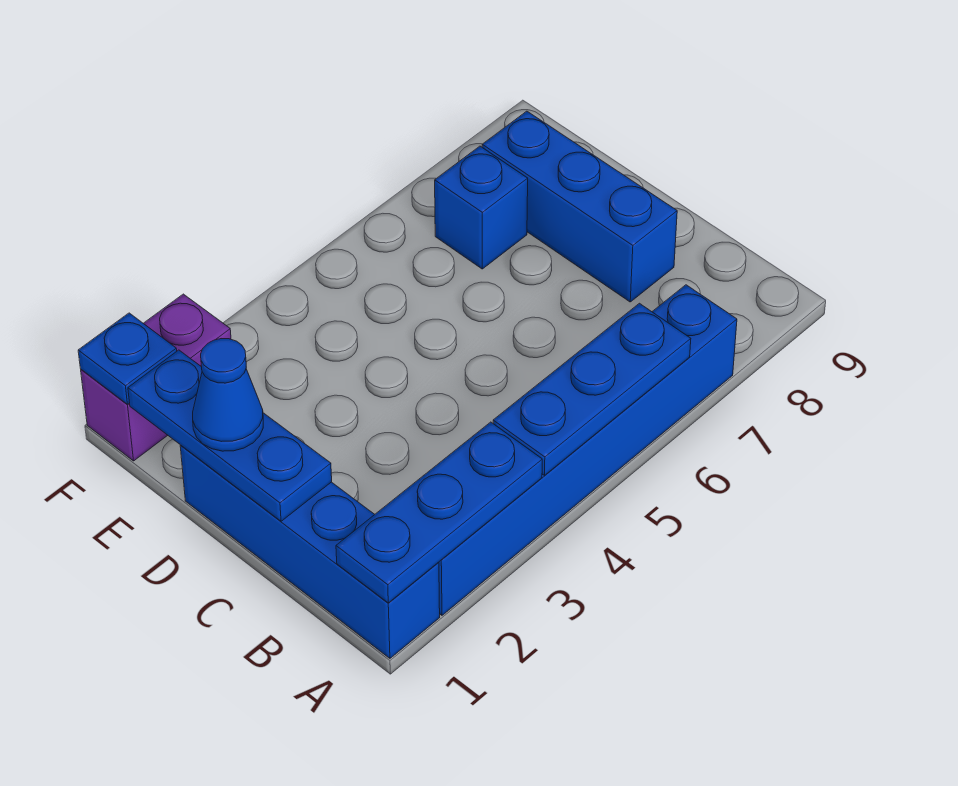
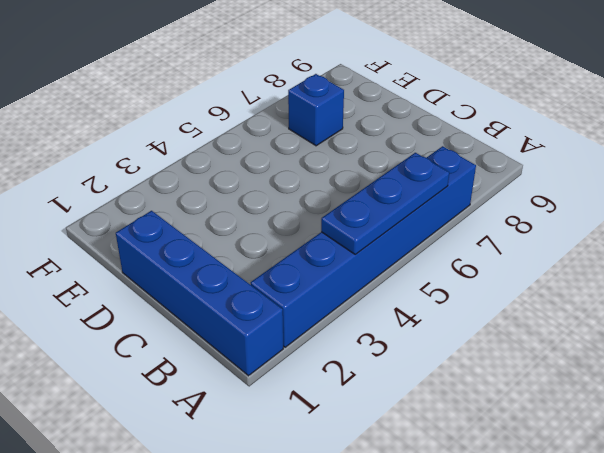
none -> blue 1x3 brick [482,111,677,302]
none -> purple 1x2 brick [81,294,231,461]

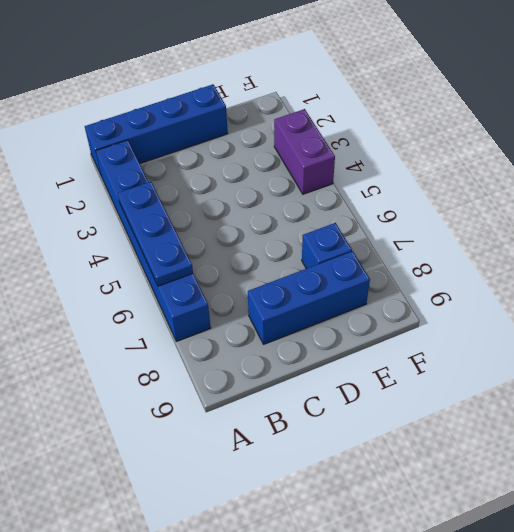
purple 1x2 brick [274,109,335,194] -> purple 1x2 brick moved to [81,294,231,461]
none -> blue 1x3 plate [336,422,542,603]
none -> blue 1x3 plate [128,350,332,521]

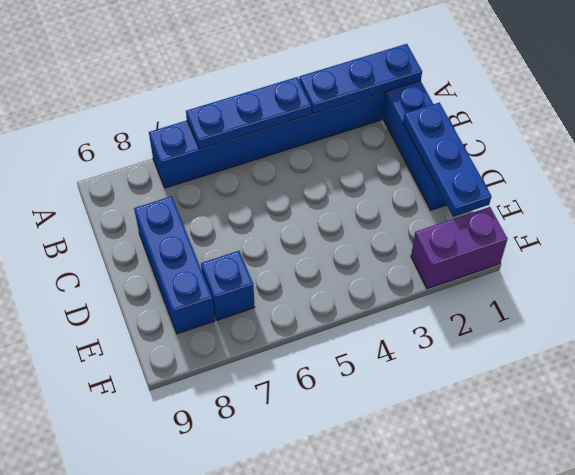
none -> blue 1x1 plate [78,313,177,404]
none -> blue 1x1 cone [193,339,263,451]

